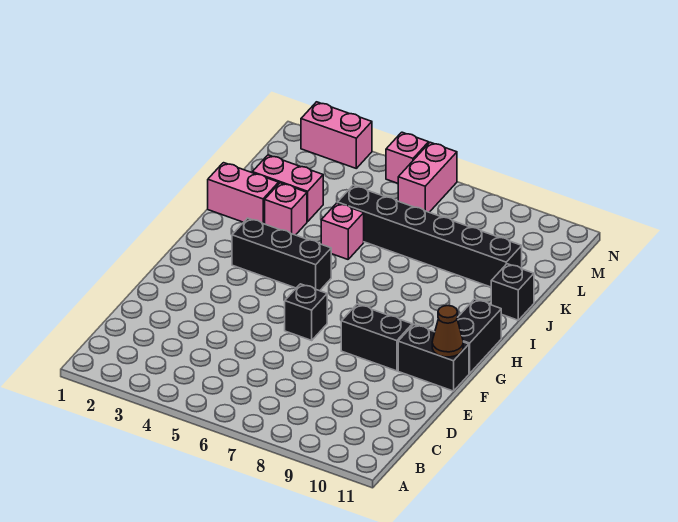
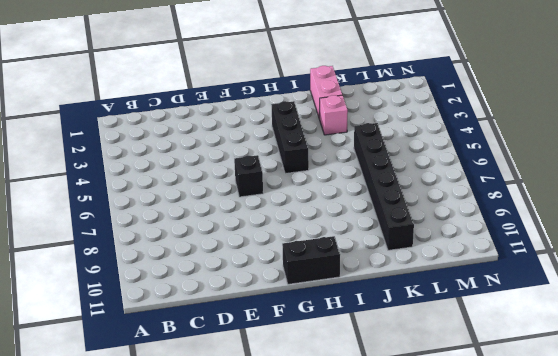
none -> black 1x2 brick [341,304,412,371]
none -> black 1x2 brick [398,324,469,391]
none -> pink 1x1 brick [321,203,364,259]

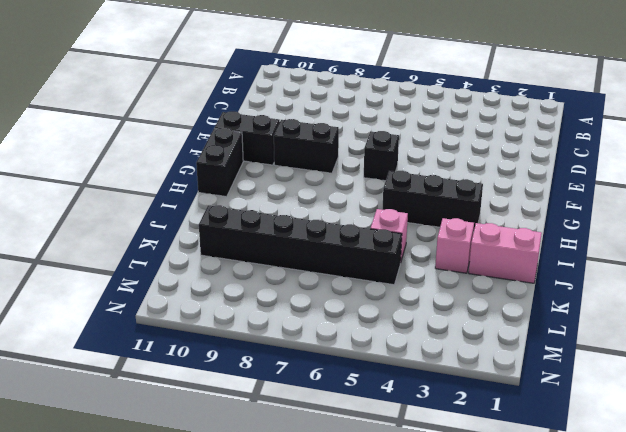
none -> black 1x1 brick [491,264,534,320]
none -> pink 1x2 brick [252,155,323,222]
none -> pink 1x2 brick [398,142,457,212]

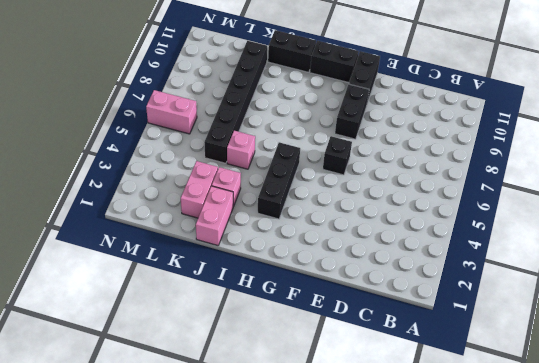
black 1x2 brick [268,30,316,72] -> black 1x1 brick [491,264,534,320]
none -> pink 1x2 brick [301,102,372,168]
none -> pink 1x1 brick [386,132,429,183]
none -> brown 1x1 cone [432,306,463,357]

